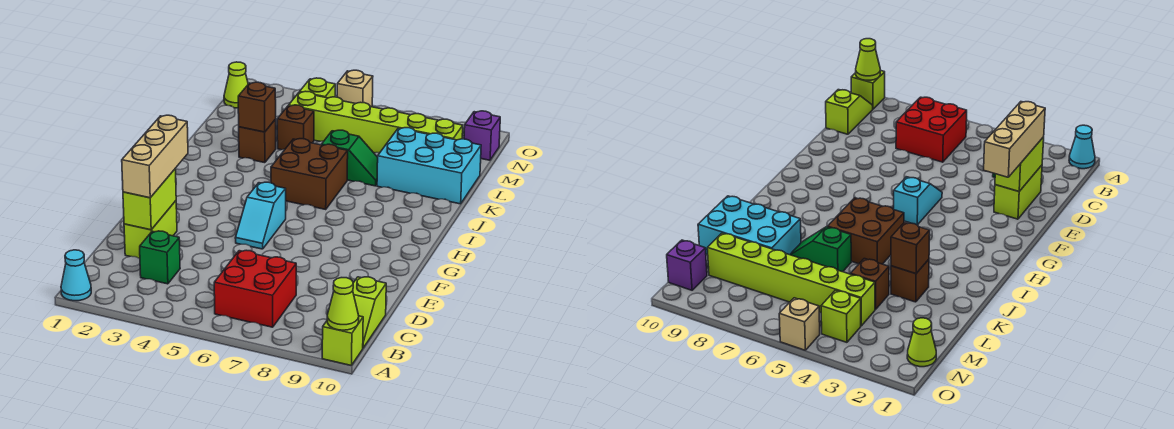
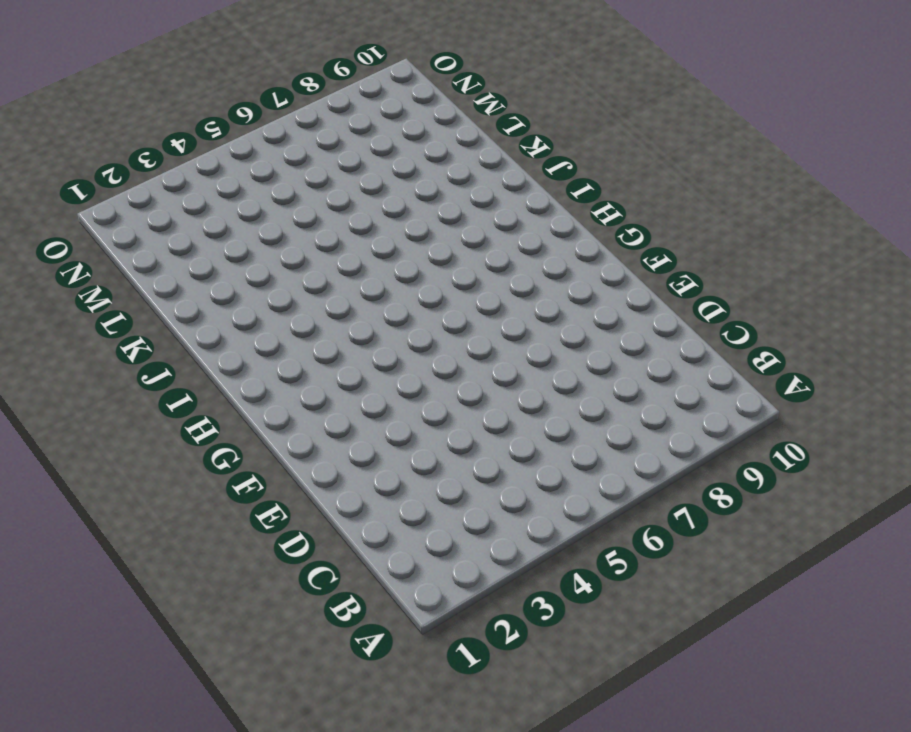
none -> cyan 1x1 cone [61,250,91,301]
none -> lime 1x1 brick [322,316,363,366]
none -> red 2x2 brick [214,250,296,327]

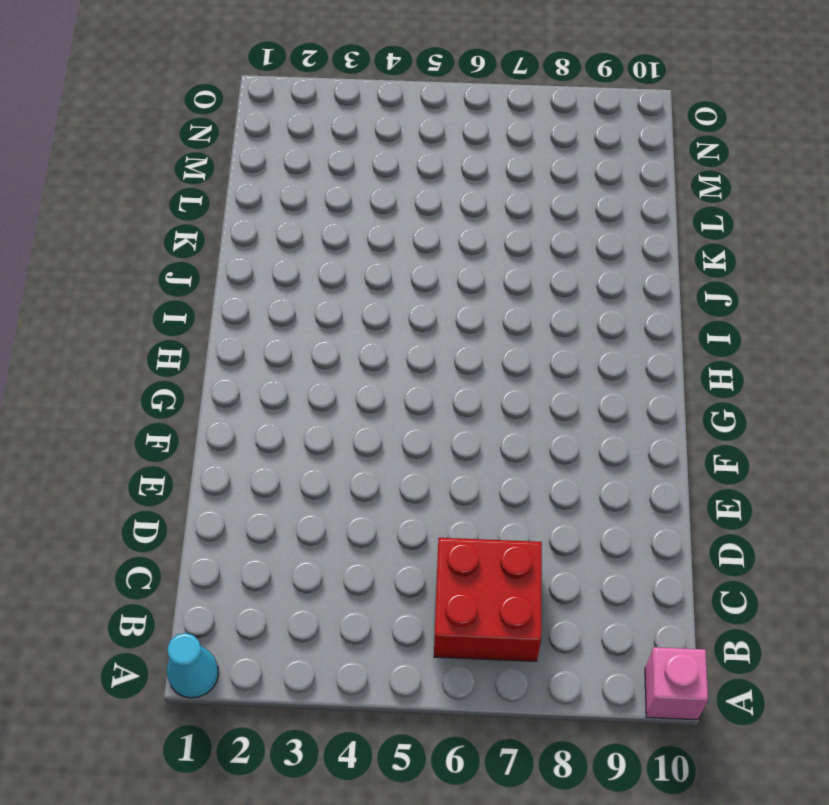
pink 1x1 brick [645,647,708,720] -> lime 1x1 brick [322,316,363,366]
none -> lime 1x2 slope [353,277,386,348]
none -> green 1x1 brick [140,231,180,284]
none -> lime 1x2 brick [124,201,177,259]

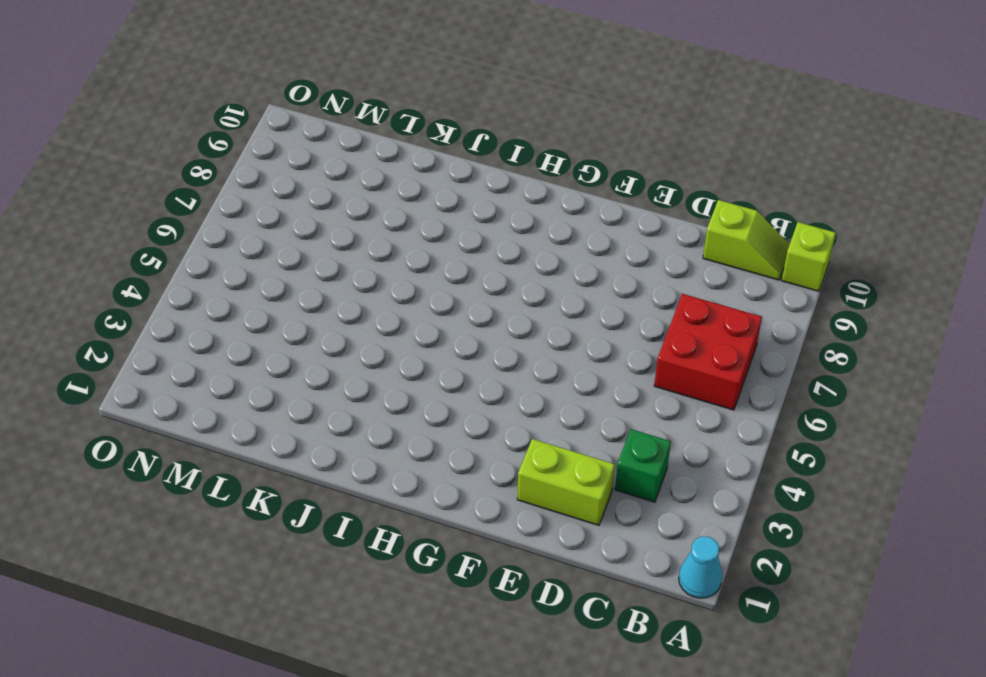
none -> cyan 1x2 slope [235,182,286,249]
none -> brown 2x2 brick [271,139,348,209]
none -> brown 1x1 brick [239,119,276,163]

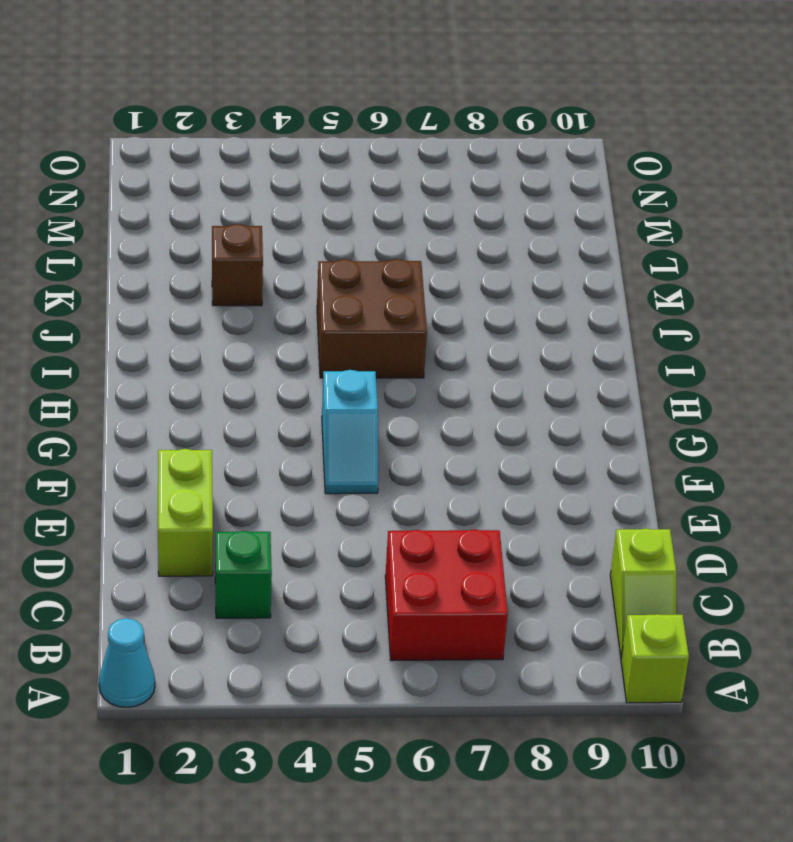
none -> green 1x2 slope [321,130,378,186]
none -> cyan 2x3 brick [377,128,481,204]
none -> brown 1x1 brick [277,105,314,150]

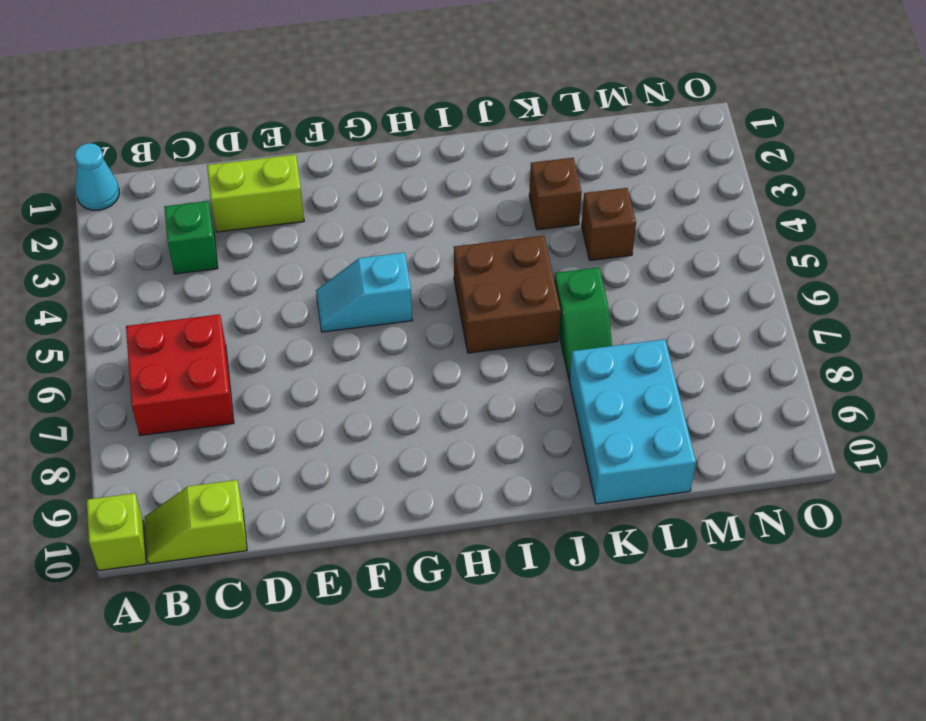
none -> lime 1x6 brick [289,91,463,153]
none -> lime 1x1 cone [224,62,248,108]
none -> lime 1x1 brick [300,78,335,98]

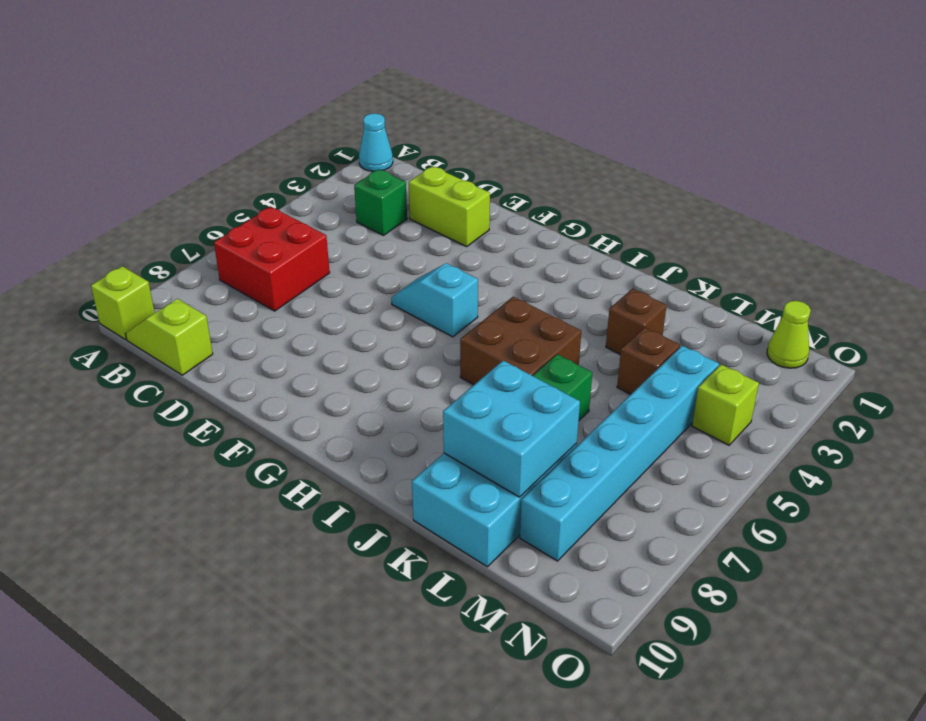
cyan 2x2 brick [443,360,580,497] -> none
cyan 1x6 brick [520,346,719,561] -> lime 1x6 brick [289,91,463,153]
none -> purple 1x1 brick [464,111,500,160]
none -> tan 1x1 brick [337,70,373,107]
none -> lime 1x1 cone [327,278,359,330]

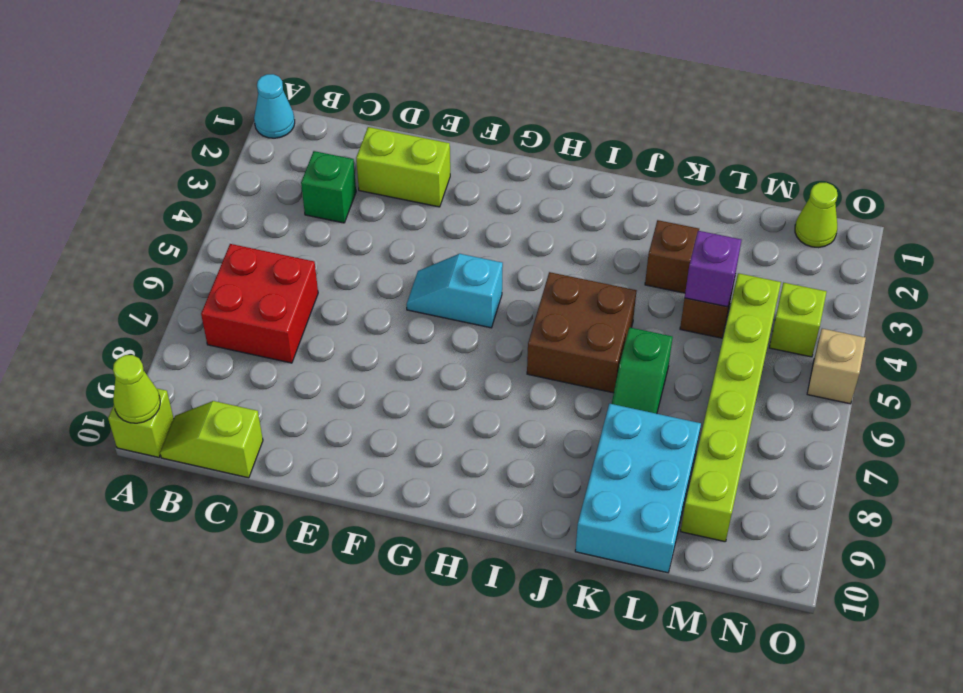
purple 1x1 brick [685,231,741,307] -> purple 1x1 brick moved to [464,111,500,160]
none -> lime 1x2 brick [123,169,176,230]
none -> brown 1x1 brick [238,82,276,132]
none -> tan 1x3 brick [122,115,188,198]

